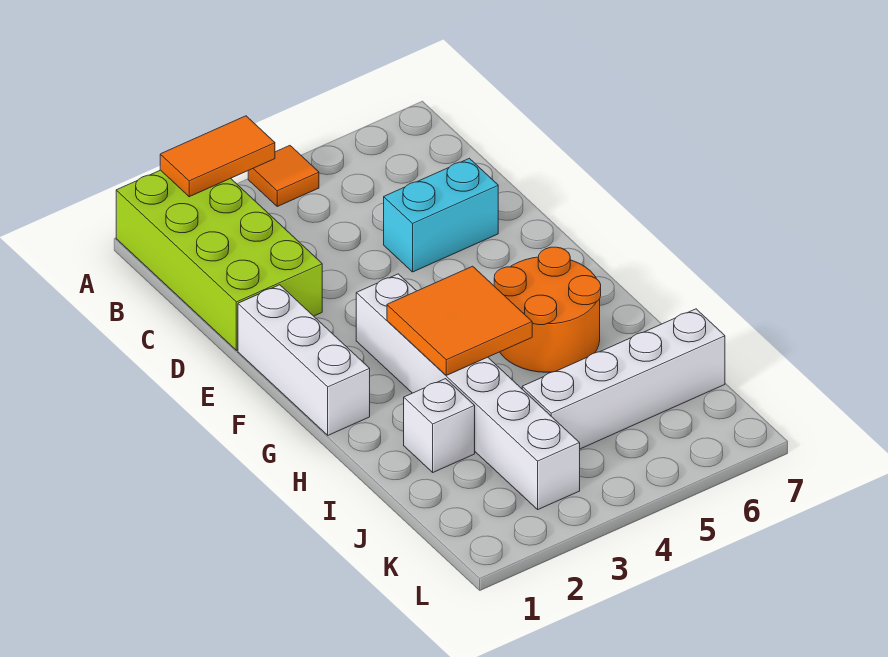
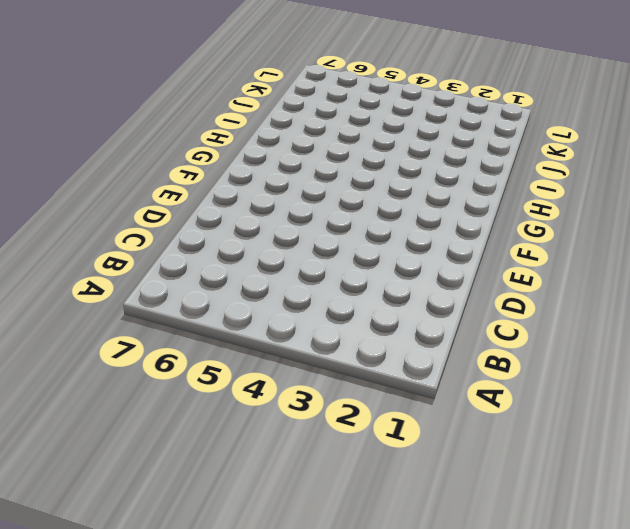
none -> lime 2x4 brick [116,170,322,350]
none -> orange 1x1 tile [248,146,319,206]

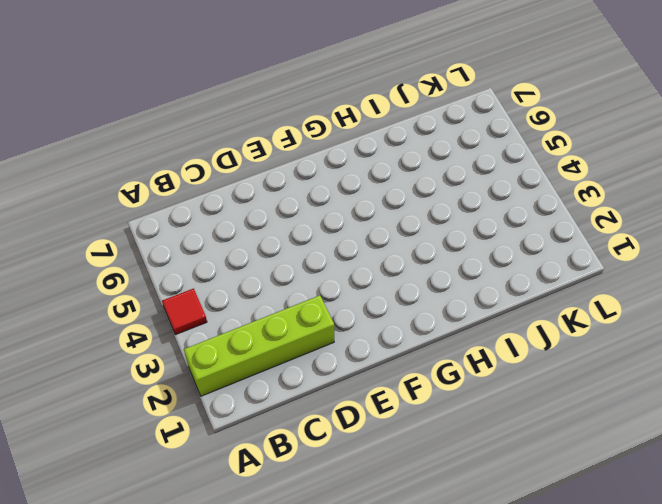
lime 1x4 brick [184,295,334,396] -> lime 2x4 brick [116,170,322,350]
red 1x1 tile [162,289,207,335] -> orange 1x1 tile [248,146,319,206]
none -> cyan 1x2 brick [384,158,498,272]
none -> white 1x3 brick [238,285,370,435]

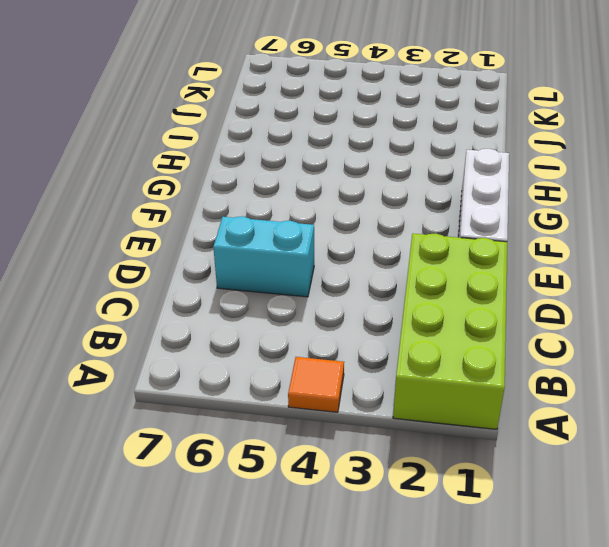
none -> white 1x6 brick [356,274,580,509]
none -> orange 2x2 round brick [494,247,601,372]

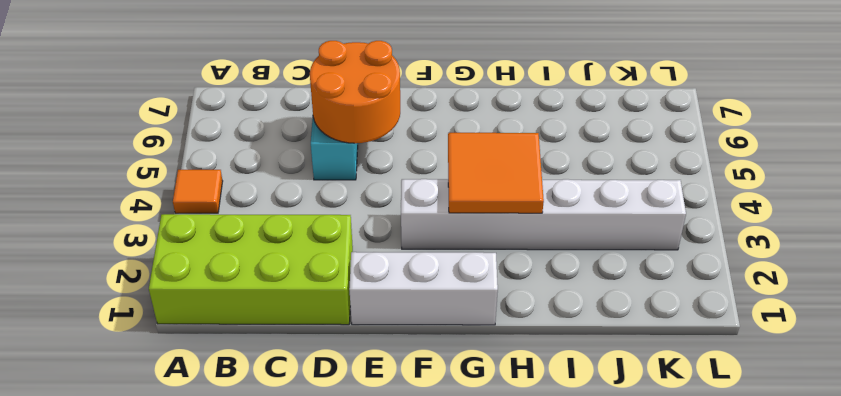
orange 2x2 round brick [310,41,400,143] -> orange 2x2 round brick moved to [494,247,601,372]
none -> white 1x1 brick [404,379,475,472]
none -> white 1x4 brick [522,309,725,449]

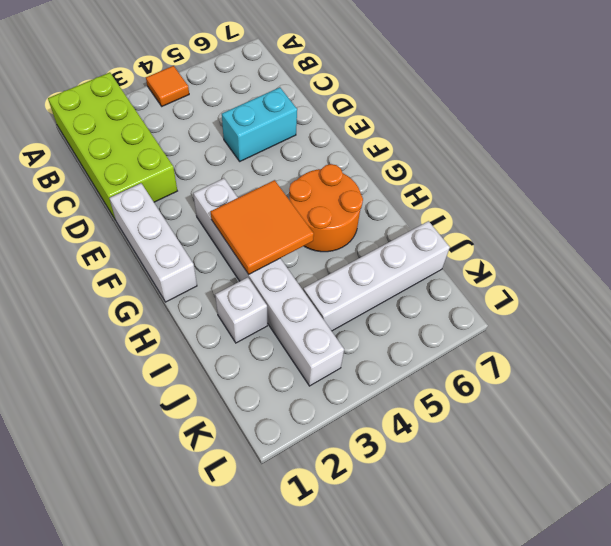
none -> orange 1x2 tile [160,116,275,197]

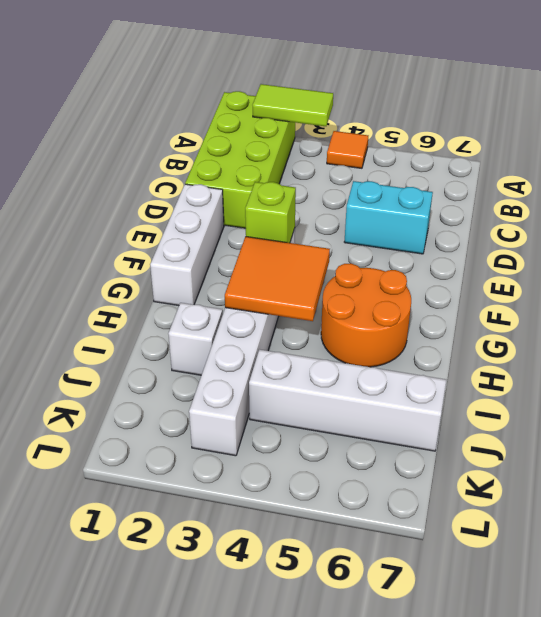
lime 1x2 tile [253,84,333,126] -> orange 1x2 tile [160,116,275,197]
lime 1x1 brick [245,182,296,243] -> none

